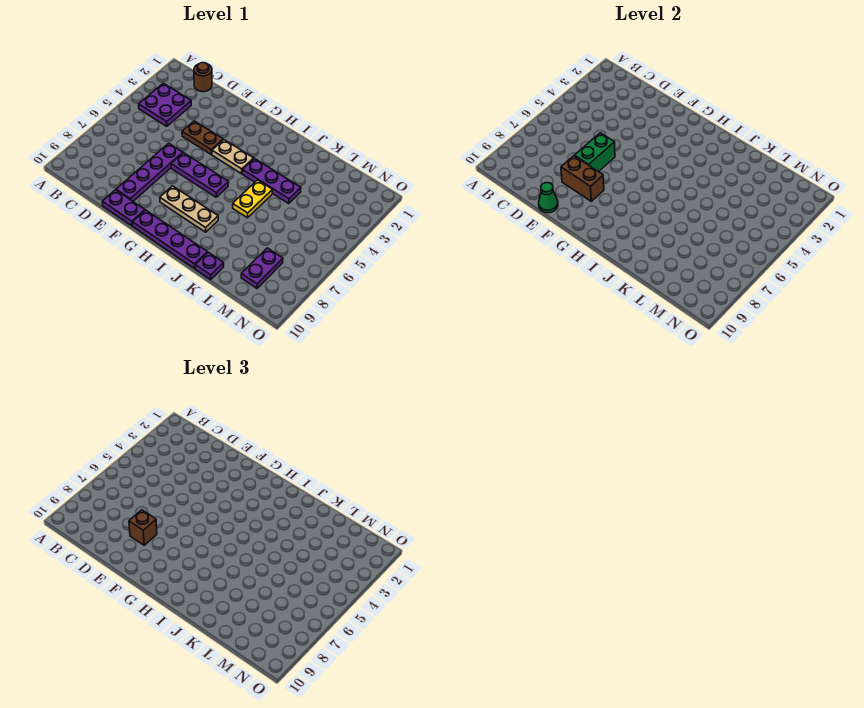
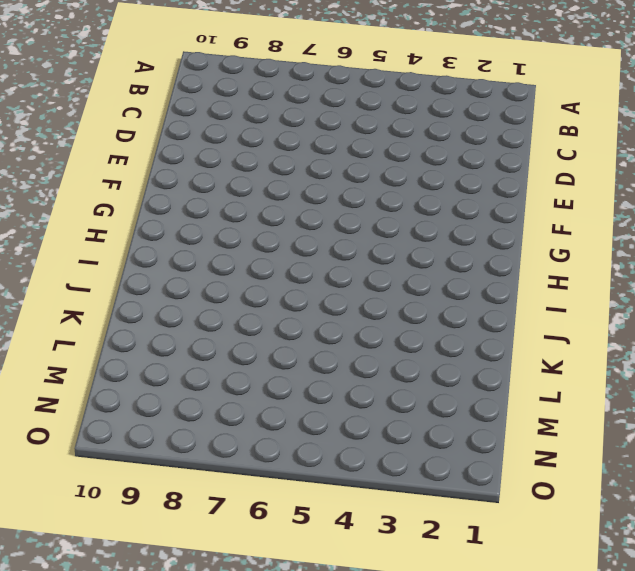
none -> purple 2x2 plate [139,83,191,126]
none -> brown 1x1 round brick [194,63,212,92]
none -> brown 1x2 plate [182,121,223,154]

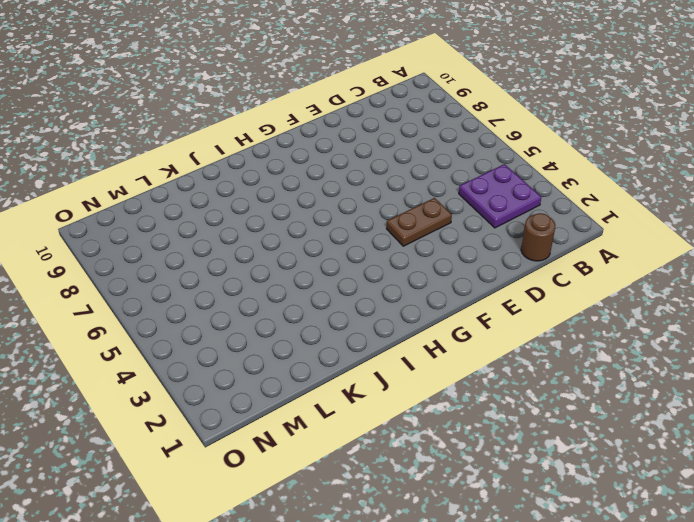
none -> purple 1x4 plate [116,143,183,201]
none -> purple 1x2 plate [102,190,145,226]
none -> purple 1x3 plate [171,153,229,197]

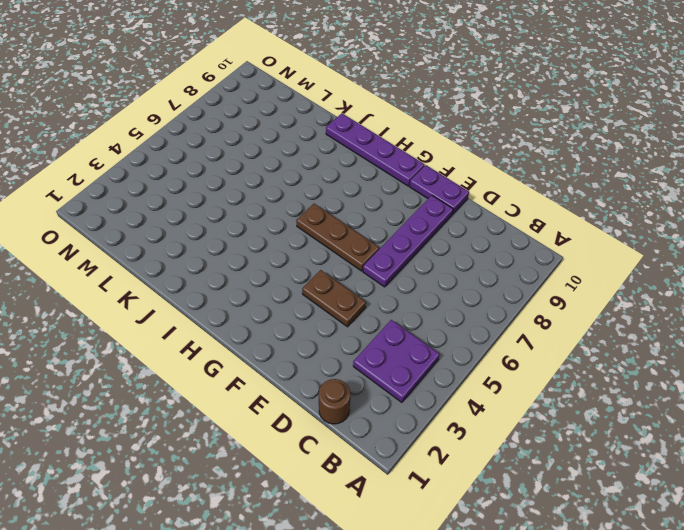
brown 1x3 plate [296,204,379,271] -> purple 1x3 plate [171,153,229,197]
none -> tan 1x2 plate [212,140,254,174]
none -> tan 1x3 plate [160,186,218,232]
none -> purple 1x3 plate [242,159,301,203]

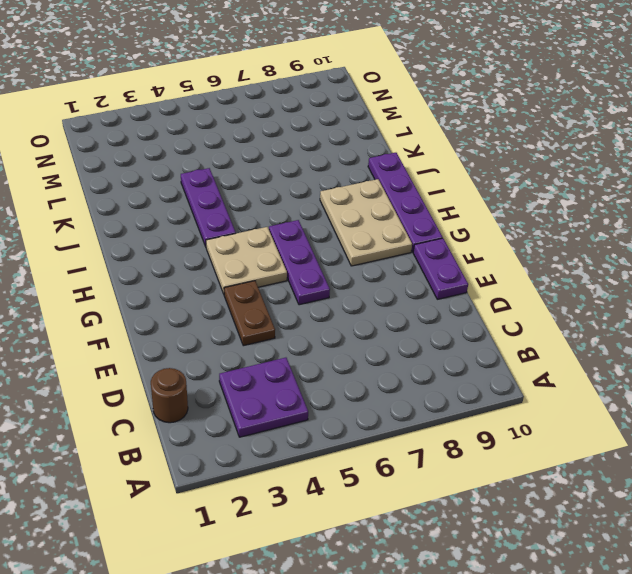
tan 2x2 plate [206,227,287,294] -> tan 1x2 plate [212,140,254,174]
tan 2x3 plate [320,179,412,266] -> tan 1x3 plate [160,186,218,232]
none -> purple 1x4 plate [116,143,183,201]
none -> yellow 1x2 plate [233,180,272,218]
none -> purple 1x1 plate [195,252,224,279]

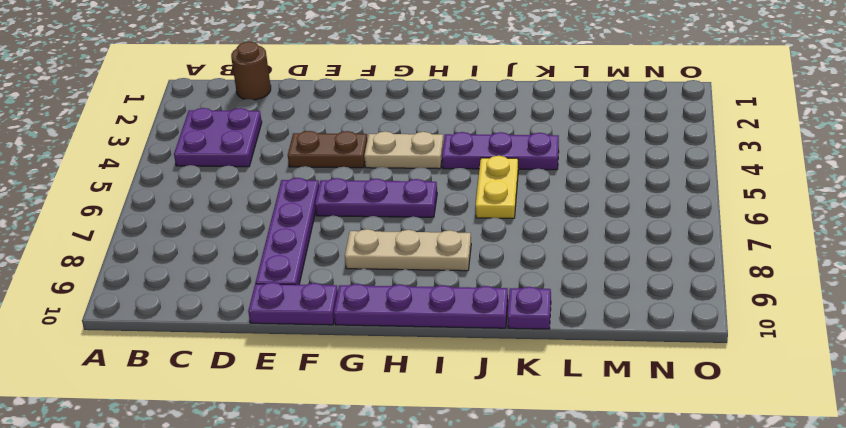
none -> purple 1x2 plate [241,248,283,288]
none -> green 1x2 brick [574,133,615,172]
none -> brown 1x2 brick [561,156,604,201]

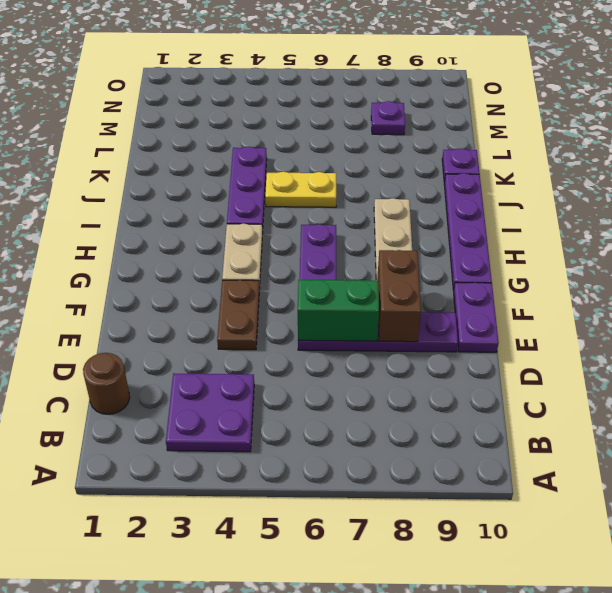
purple 1x1 plate [371,101,405,135] -> purple 1x2 plate [241,248,283,288]
none -> green 1x1 cone [539,183,558,213]
none -> brown 1x1 brick [129,510,157,545]

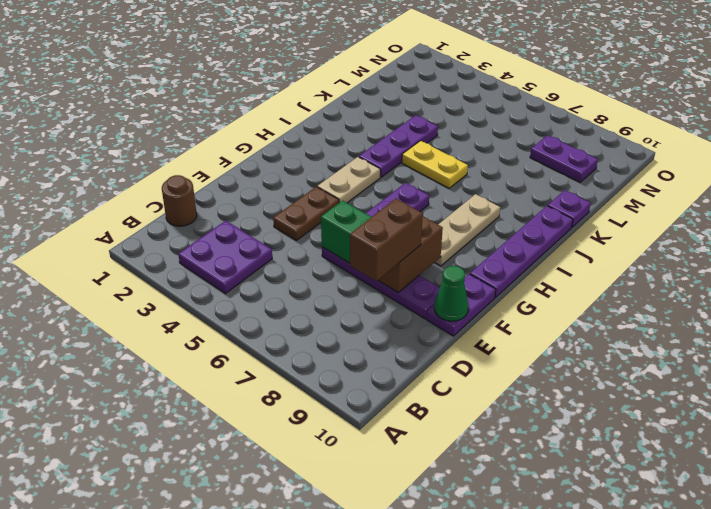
brown 1x2 brick [350,199,423,281] -> brown 1x1 brick [129,510,157,545]

